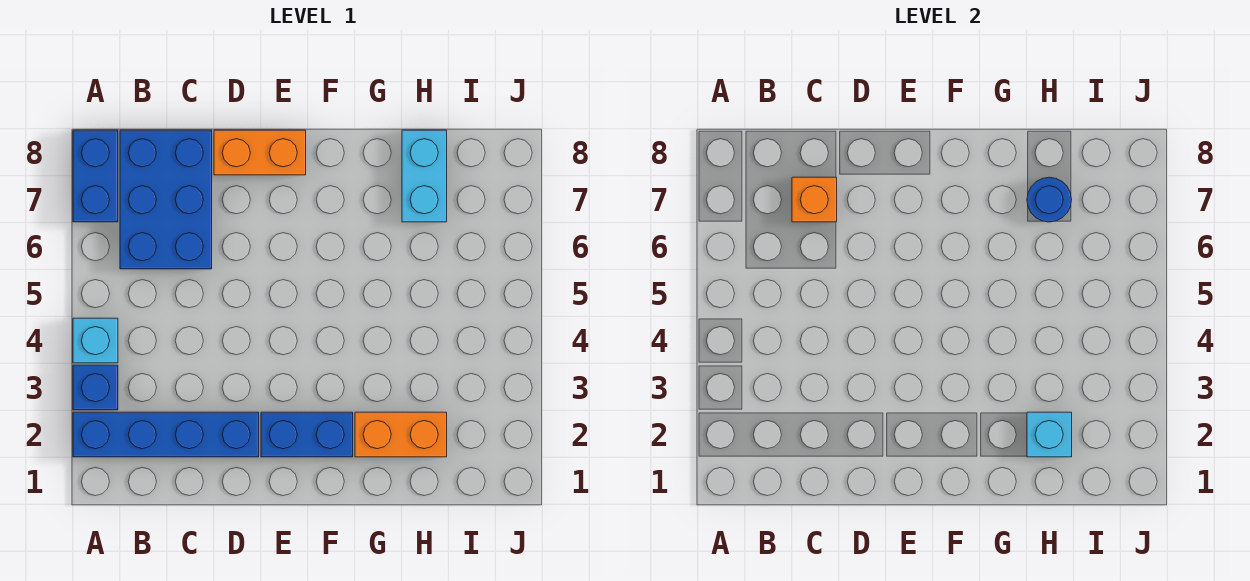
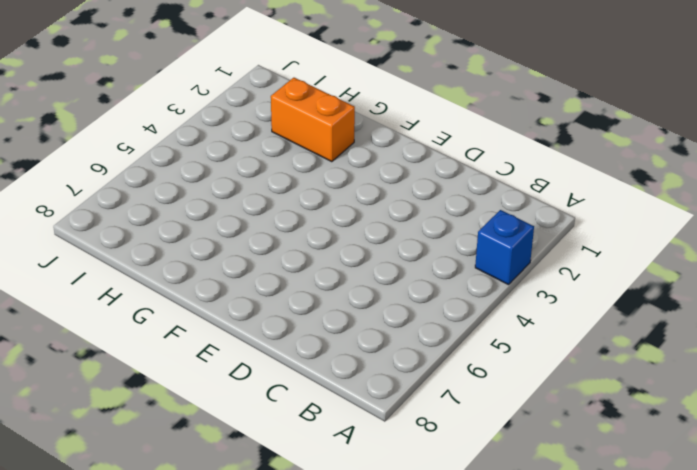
none -> blue 1x4 brick [73,412,259,457]
none -> cyan 1x1 brick [73,318,118,363]
none -> blue 1x2 brick [73,130,118,222]

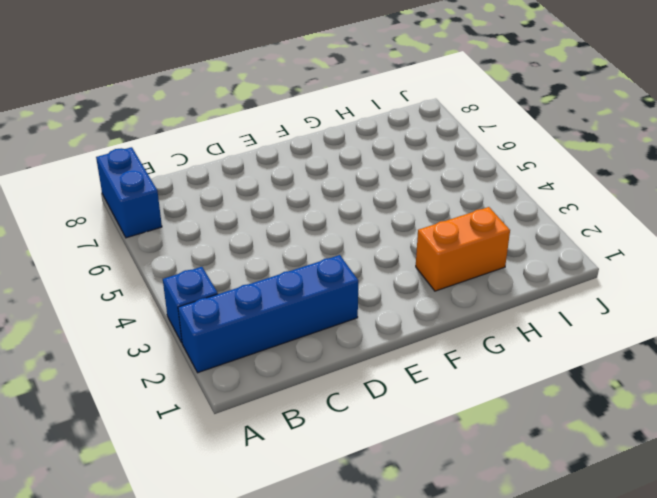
none -> cyan 1x1 brick [73,318,118,363]
none -> blue 2x3 brick [120,130,212,269]
none -> orange 1x2 brick [214,130,306,175]

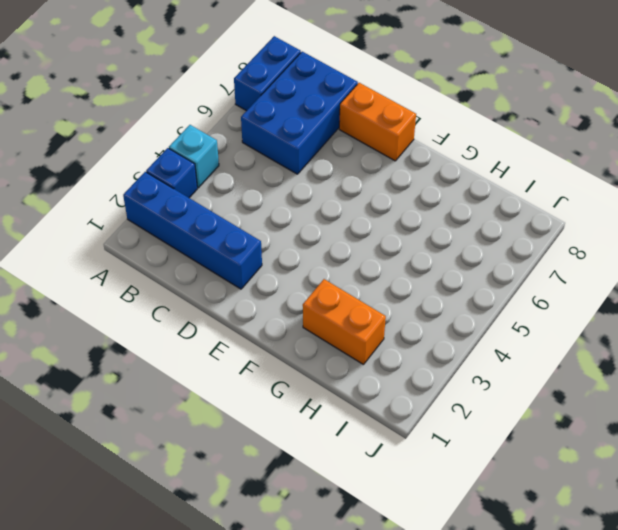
none -> blue 1x2 brick [261,412,353,457]
none -> cyan 1x2 brick [402,130,447,222]
none -> orange 1x1 brick [792,177,837,222]

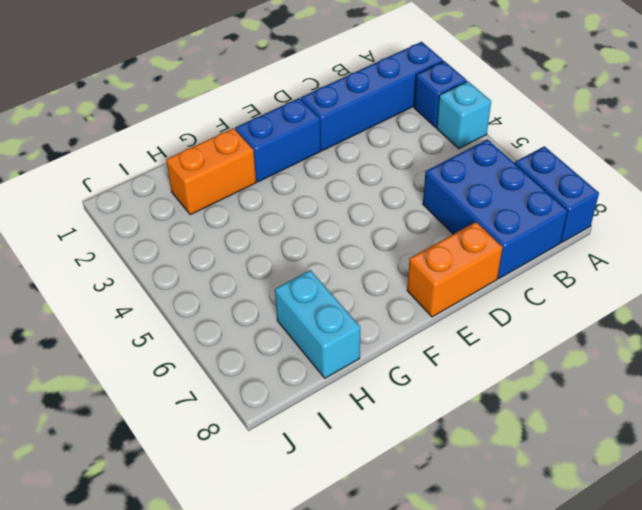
none -> orange 1x1 brick [792,177,837,222]
none -> cyan 1x1 brick [1027,412,1072,457]
none -> blue 1x1 round brick [1027,177,1072,222]

